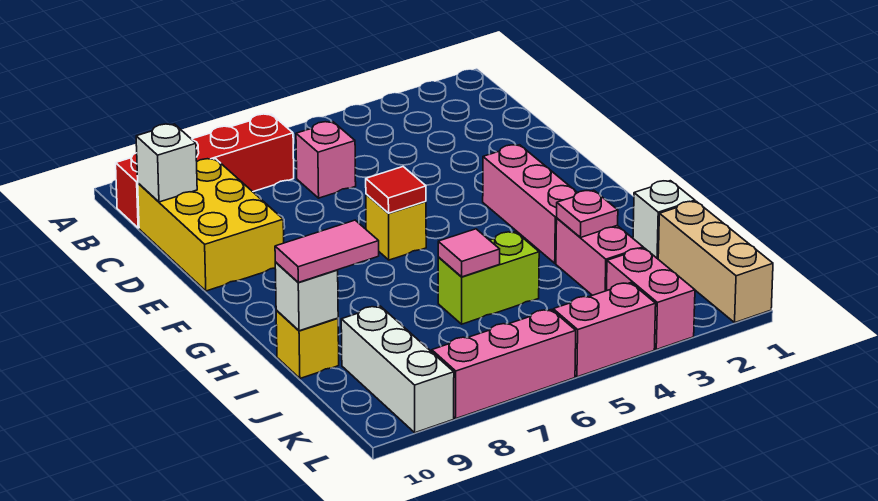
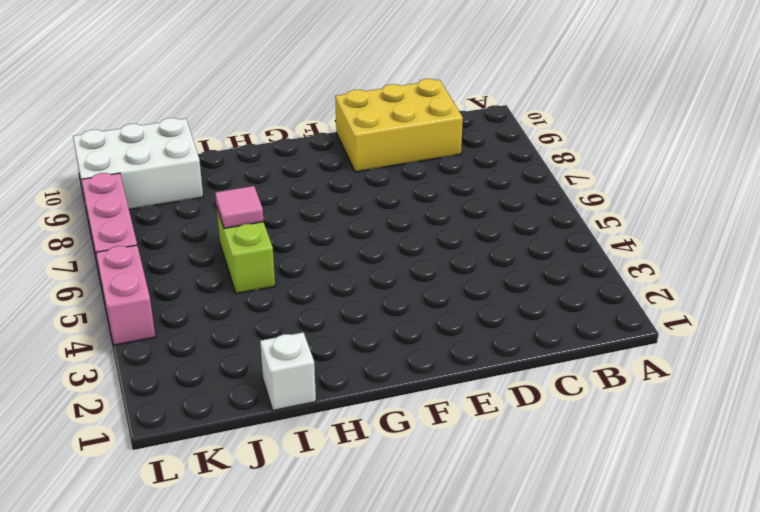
white 2x3 brick [73,118,203,210] -> white 1x3 brick [341,306,454,433]
none -> red 1x4 brick [116,114,294,228]
none -> pink 1x1 brick [296,122,356,198]
none -> pink 1x3 brick [483,145,577,263]

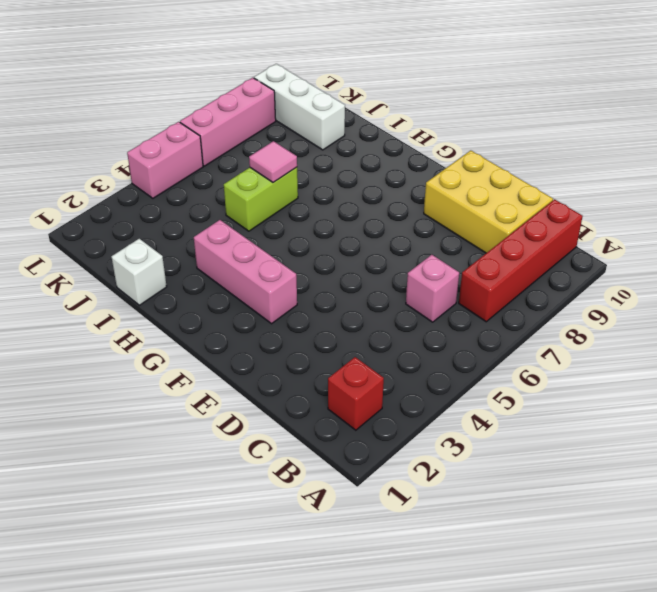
red 1x1 brick [328,357,384,430] -> none
none -> yellow 1x1 brick [366,194,426,260]
none -> pink 1x2 brick [556,218,643,295]
none -> yellow 1x1 brick [276,311,339,378]

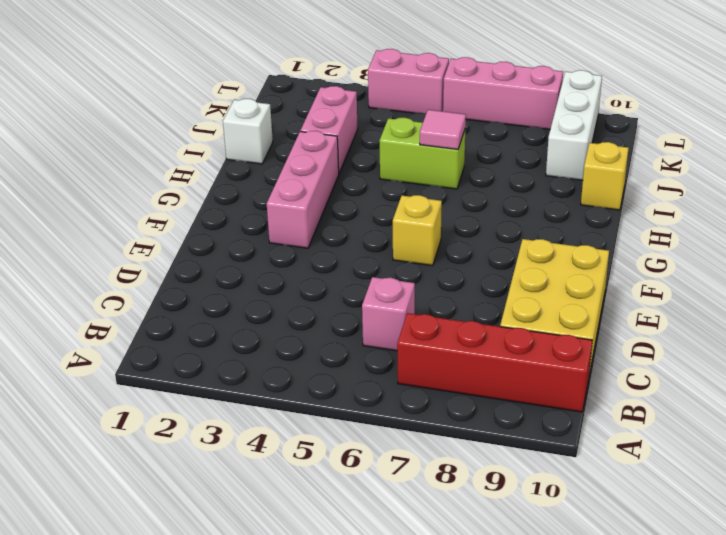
none -> tan 1x3 brick [658,201,773,322]
none -> pink 1x2 brick [607,248,695,350]
none -> white 1x1 brick [136,124,197,202]

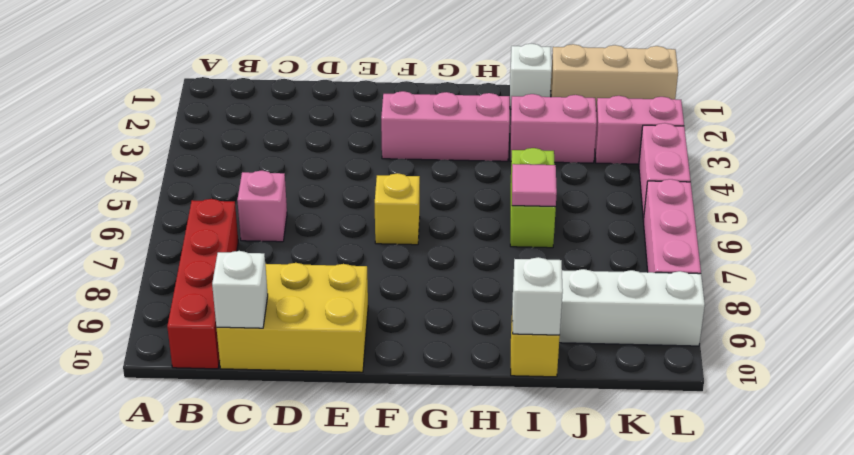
none -> red 1x1 tile [366,167,426,213]
none -> pink 1x1 plate [557,190,618,238]
none -> pink 1x2 tile [275,220,379,282]

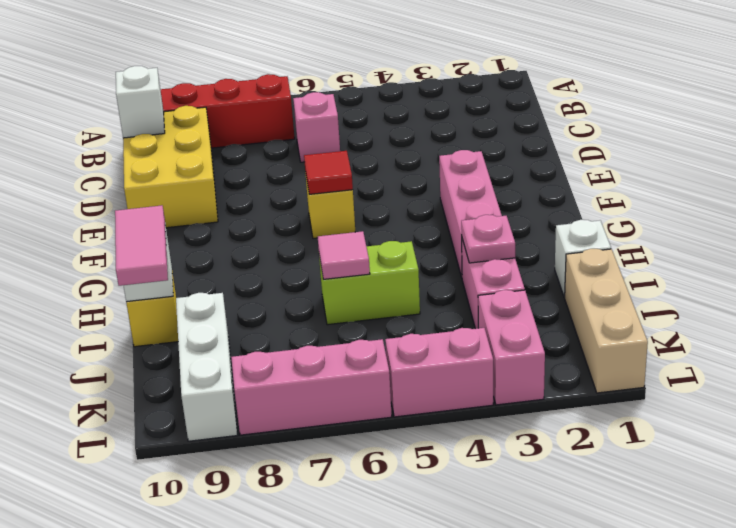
pink 1x2 tile [115,205,168,286] -> pink 1x2 tile turned to [275,220,379,282]

